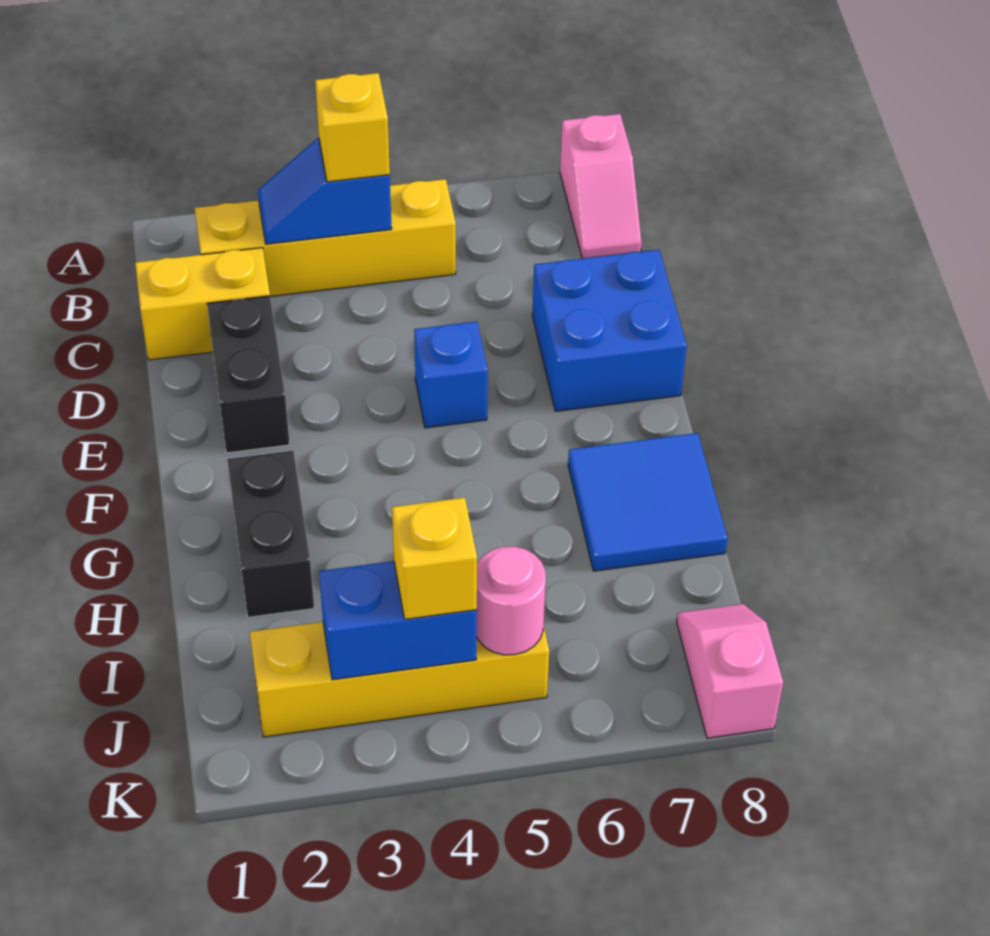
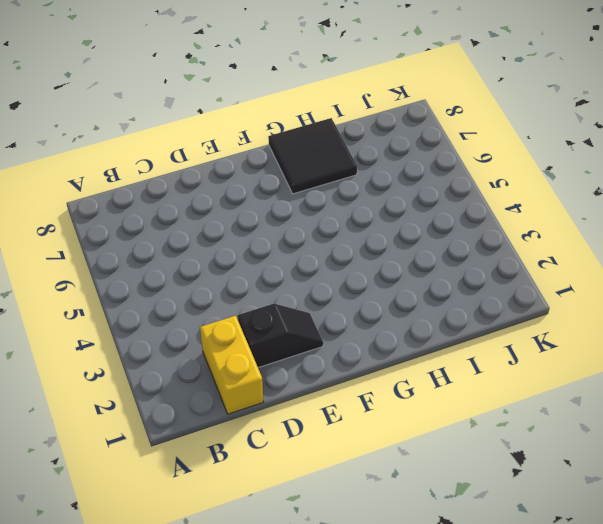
black 1x2 slope [238,303,323,368] -> black 1x2 brick [207,296,290,453]
black 2x2 tile [268,118,357,194] -> blue 2x2 tile [568,433,727,571]
none -> pink 1x2 slope [560,114,642,259]
none -> yellow 1x4 brick [195,179,456,297]
none -> blue 2x2 brick [532,250,687,411]

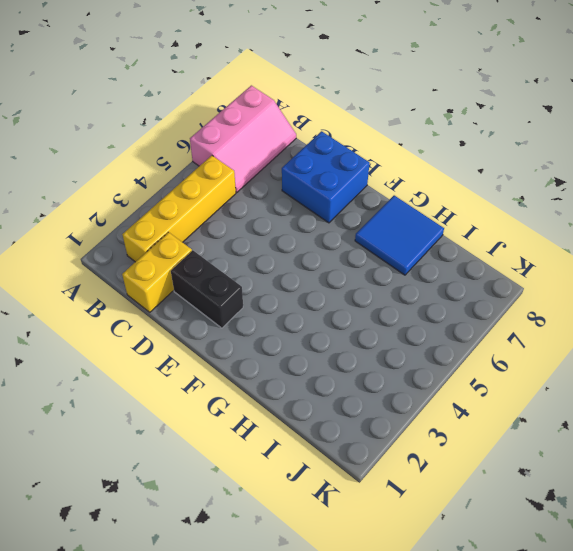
pink 2x3 slope [190,85,296,192] -> pink 1x2 slope [560,114,642,259]
none -> blue 1x1 brick [414,322,488,428]
none -> black 1x2 brick [227,451,314,617]
none -> yellow 1x4 brick [250,622,549,737]

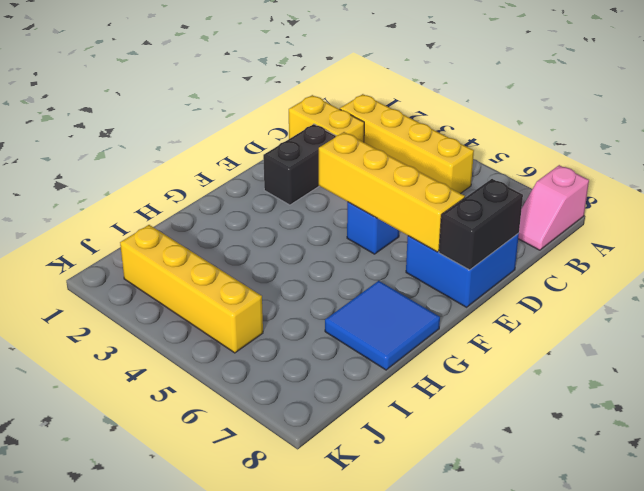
black 1x2 brick [439,179,523,270] -> black 1x2 brick moved to [227,451,314,617]
yellow 1x4 brick [319,132,465,252] -> none
none -> pink 1x2 slope [677,604,783,738]
none -> blue 1x2 slope [258,138,392,244]
none -> blue 1x2 brick [319,561,477,680]

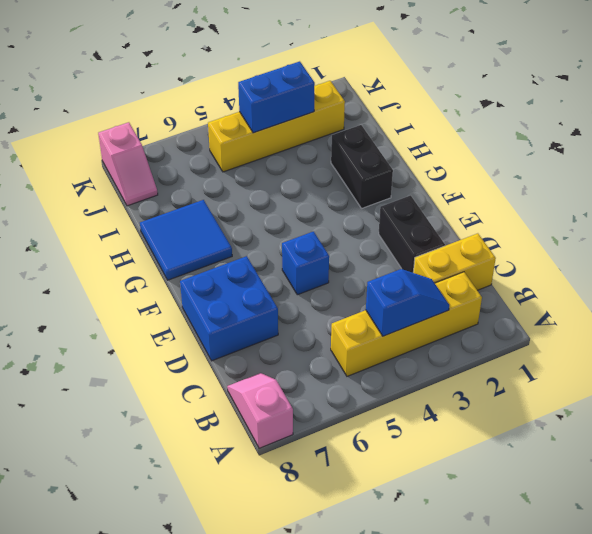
none -> pink 1x1 round brick [476,547,546,655]
none -> yellow 1x1 brick [315,73,390,182]
none -> yellow 1x1 brick [392,498,477,619]

